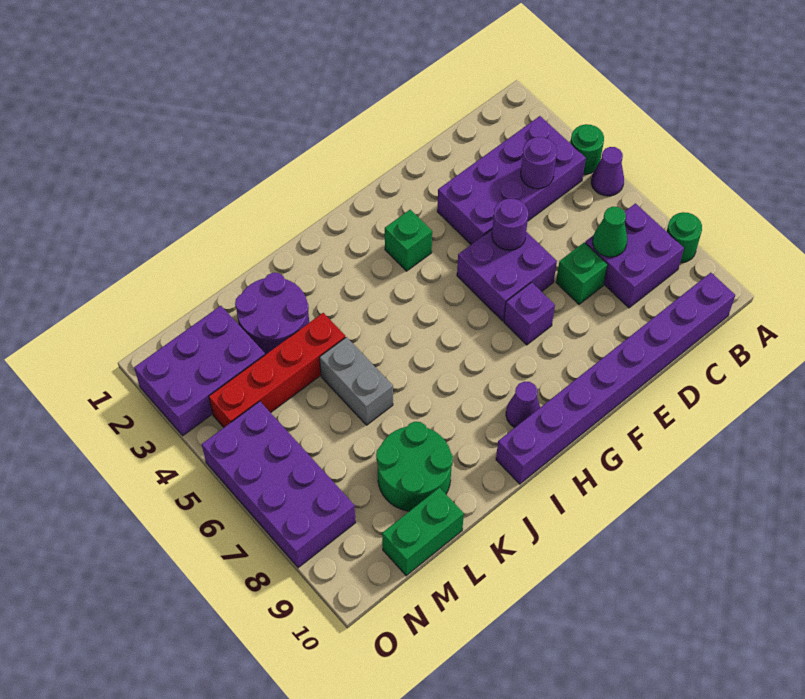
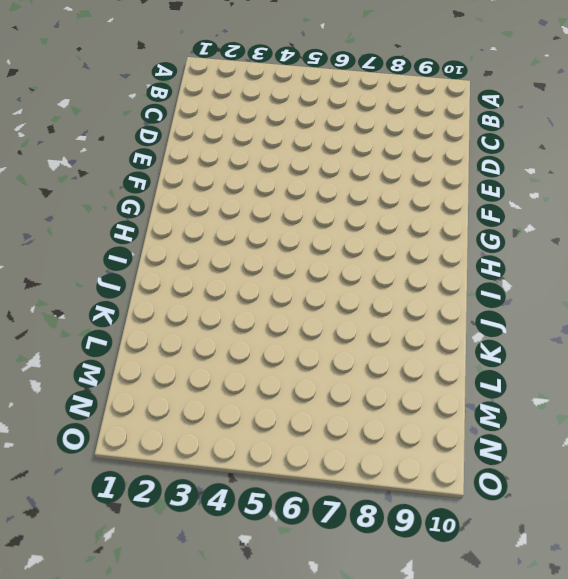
none -> green 1x1 round brick [570,124,604,174]
none -> purple 1x1 cone [591,147,624,196]
none -> green 1x1 round brick [667,212,702,263]

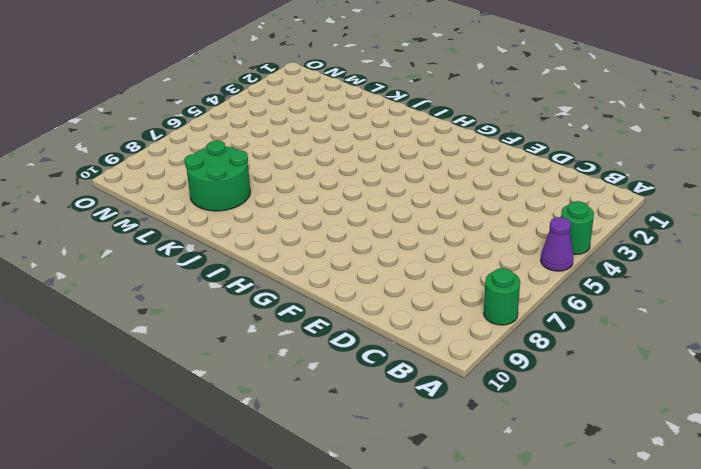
none -> purple 2x4 brick [437,116,586,244]
none -> purple 2x2 brick [585,203,684,308]
none -> purple 1x8 brick [496,273,735,484]

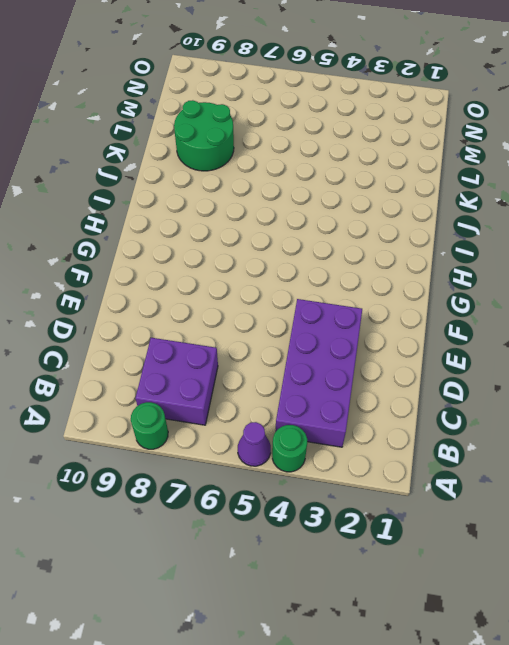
none -> purple 1x8 brick [496,273,735,484]
none -> green 1x1 brick [556,242,608,304]
none -> purple 2x2 brick [457,230,557,321]

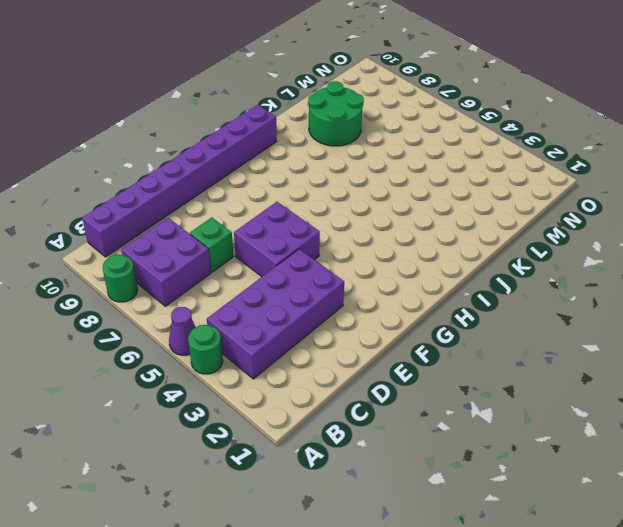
none -> purple 1x1 brick [504,282,555,345]
none -> green 1x1 brick [385,210,432,271]
none -> purple 1x1 cone [506,381,540,428]

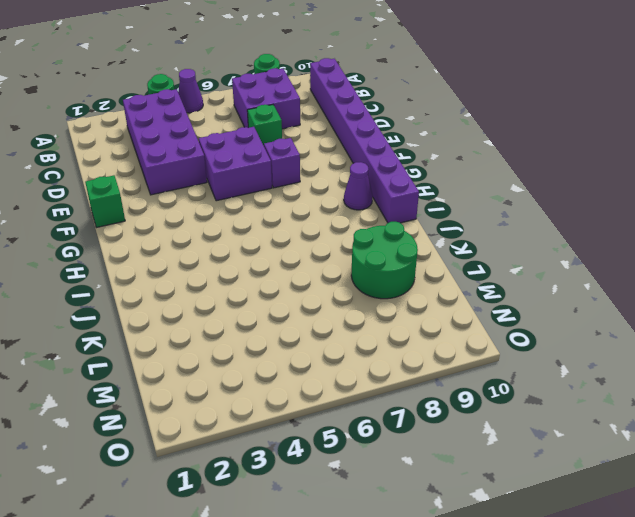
green 1x1 brick [85,175,125,228] -> green 1x1 brick moved to [385,210,432,271]
none -> purple 2x2 round brick [235,273,309,355]
none -> red 1x4 brick [209,313,346,427]
none -> grey 1x2 brick [319,337,393,425]

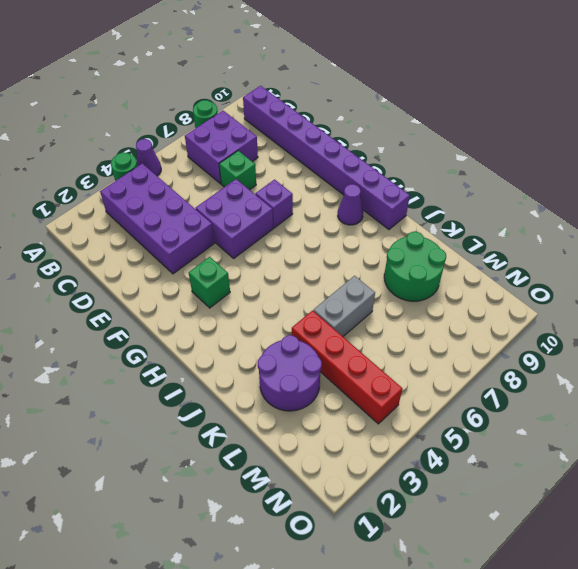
none -> green 1x2 brick [382,488,464,576]
none -> purple 2x3 brick [134,306,265,436]
none -> purple 2x4 brick [202,401,356,568]

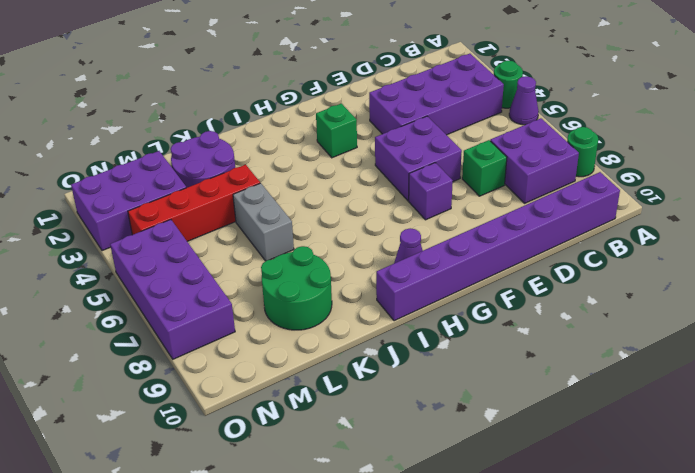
none -> green 1x2 brick [382,488,464,576]
none -> purple 1x1 round brick [521,137,557,189]
none -> green 1x1 cone [593,207,627,257]

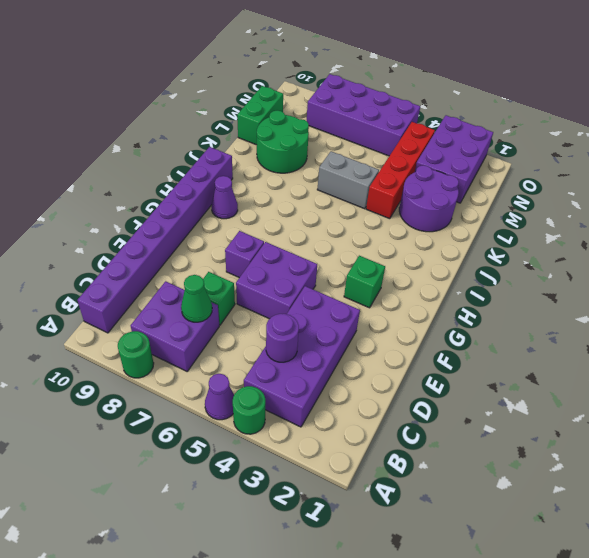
none -> purple 1x1 round brick [492,198,528,250]

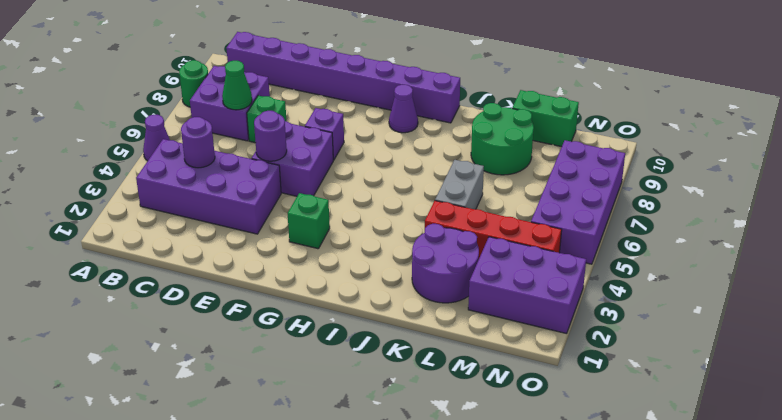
none -> green 1x1 round brick [570,124,604,174]

